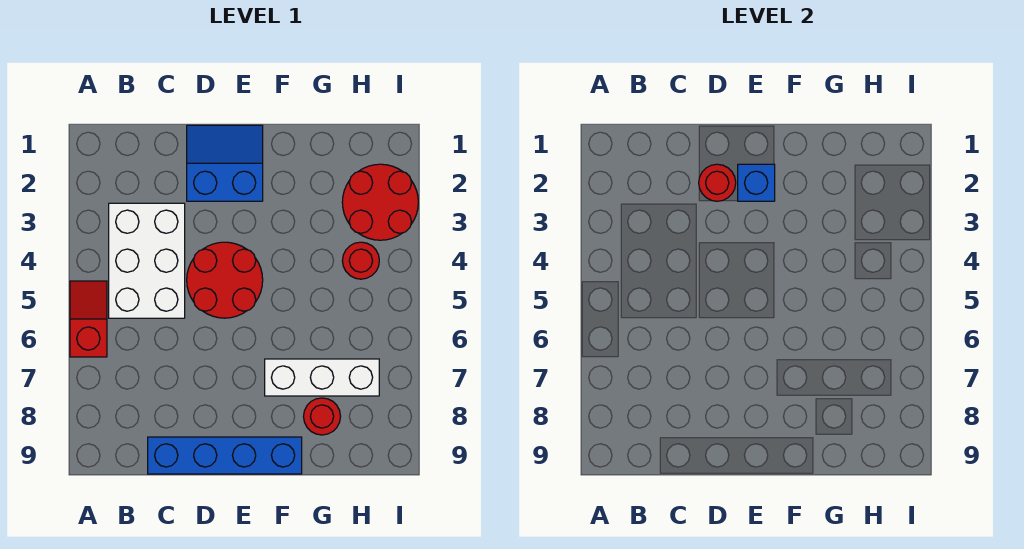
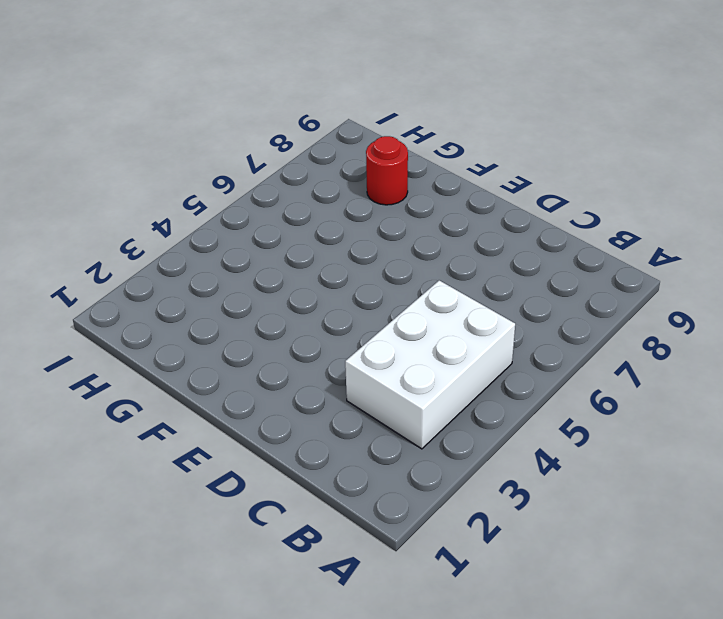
none -> red 1x2 slope [70,281,107,357]
none -> blue 1x4 brick [148,437,302,474]

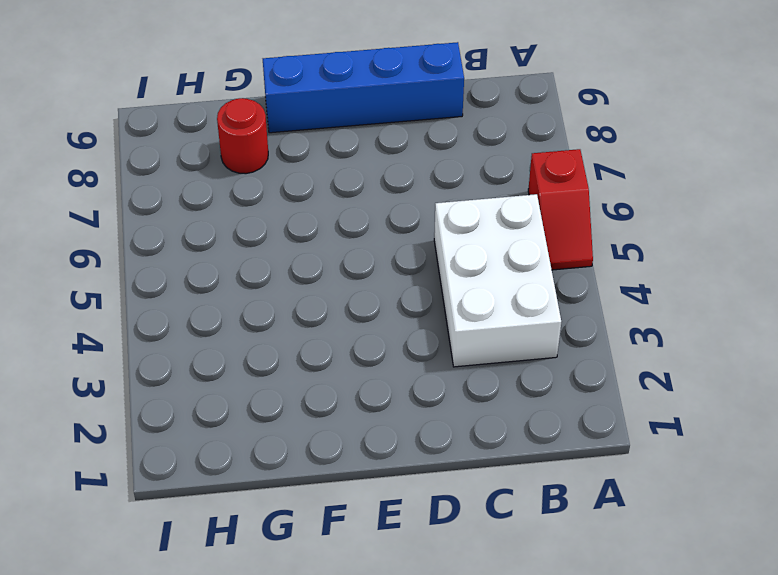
none -> blue 2x2 slope [187,125,263,201]
none -> red 2x2 round brick [187,242,263,318]

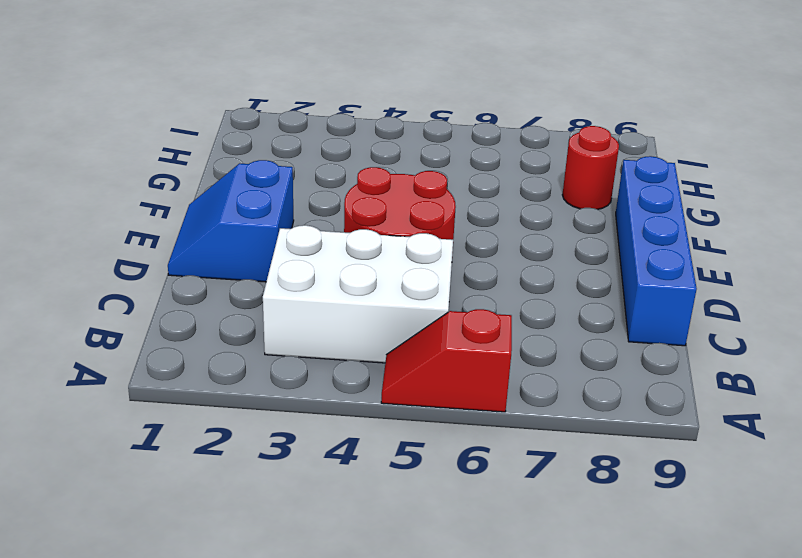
none -> white 1x3 brick [265,359,379,396]
none -> red 2x2 round brick [342,164,418,240]

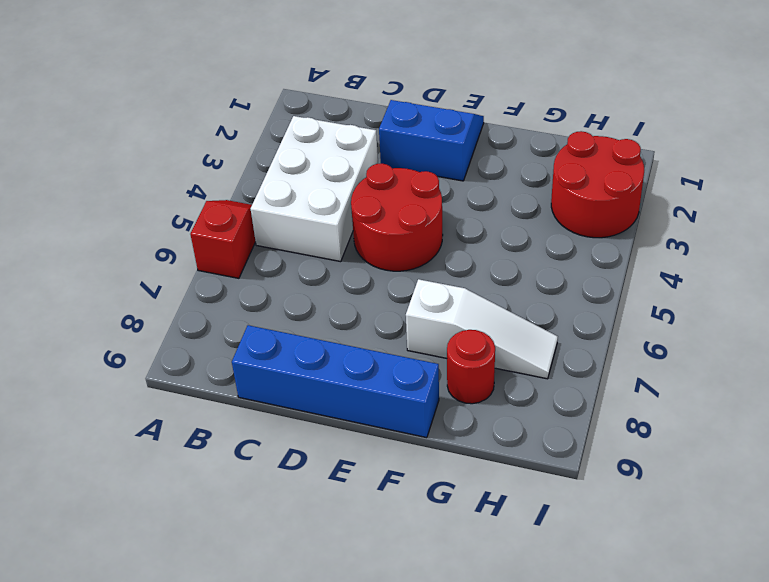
white 1x3 slope [406,279,558,379] -> white 1x3 brick [265,359,379,396]
none -> red 1x1 round brick [342,242,379,279]
none -> red 1x1 round brick [699,164,736,201]

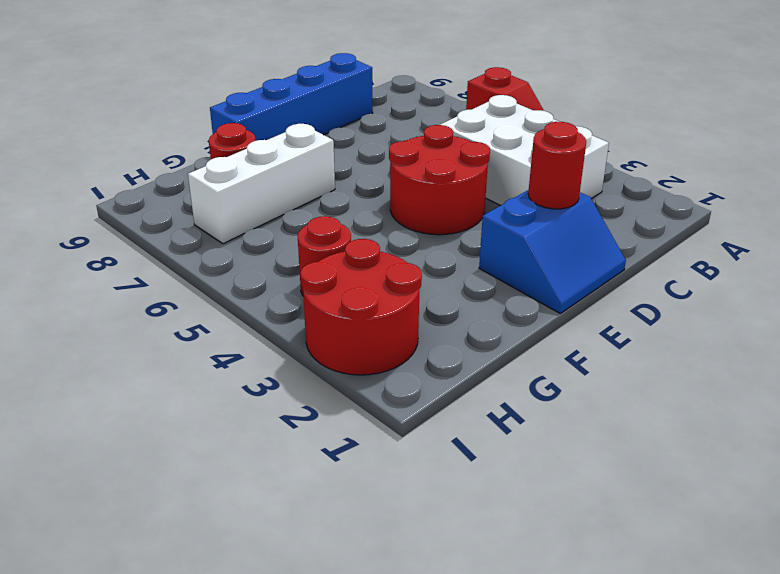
none -> blue 1x1 brick [738,164,775,201]

